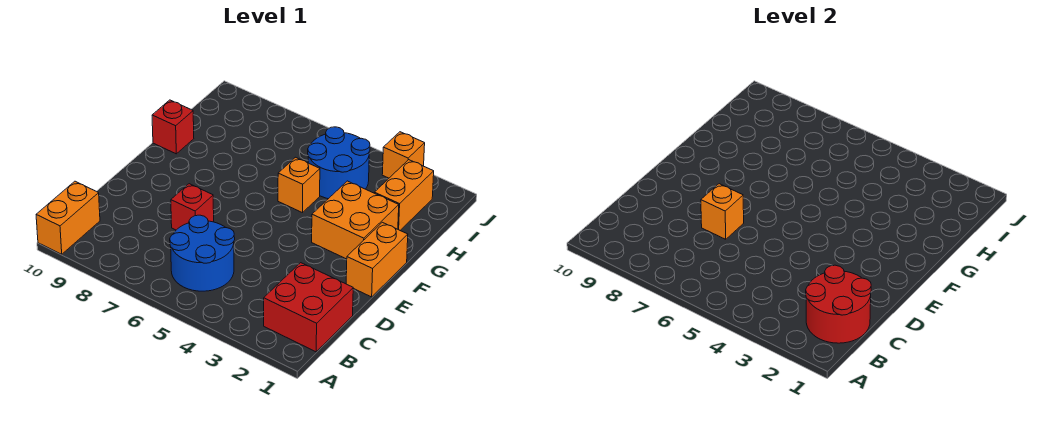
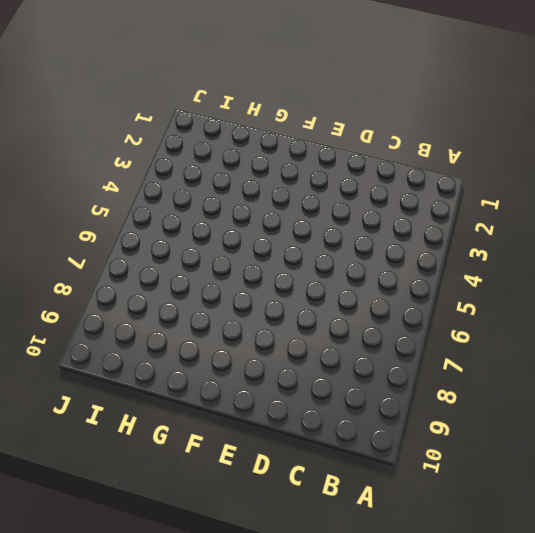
none -> orange 1x2 brick [36,181,100,254]
none -> red 2x2 brick [264,263,353,352]
none -> blue 2x2 round brick [170,215,235,291]

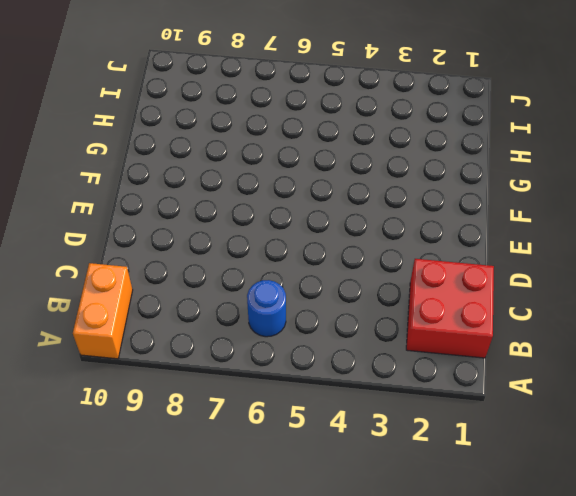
blue 1x1 round brick [247,280,286,337] -> blue 2x2 round brick [170,215,235,291]
none -> red 1x1 brick [171,184,214,230]
none -> orange 1x2 brick [346,222,408,297]
none -> orange 2x2 brick [312,181,399,259]

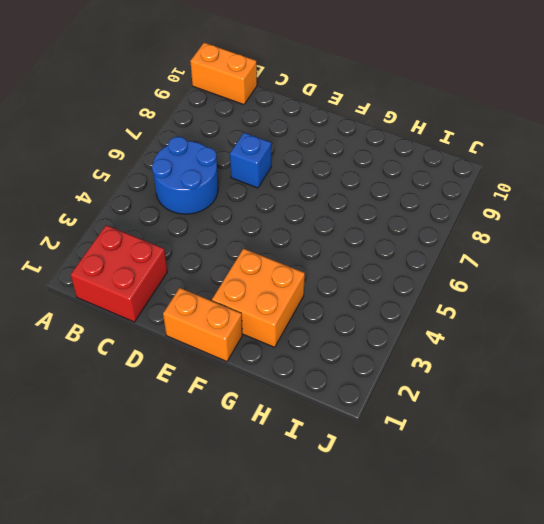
blue 1x1 brick [230,133,271,188] -> red 1x1 brick [171,184,214,230]
none -> orange 1x1 brick [278,157,320,213]
none -> red 1x1 brick [152,100,194,154]
none -> orange 1x2 brick [374,160,434,230]

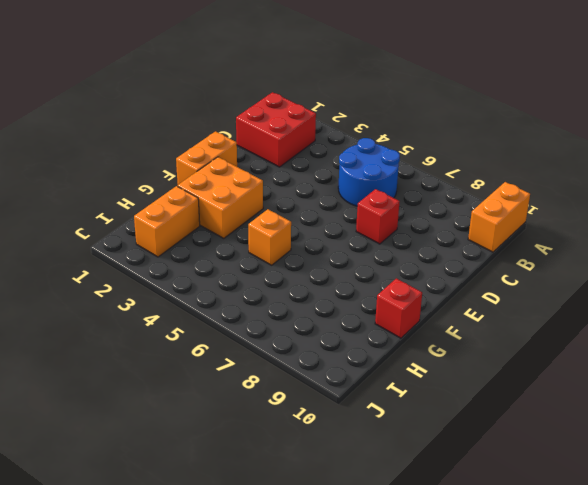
none -> blue 2x2 round brick [308,127,370,199]
none -> orange 1x1 brick [382,132,425,178]
none -> red 2x2 round brick [806,265,871,343]

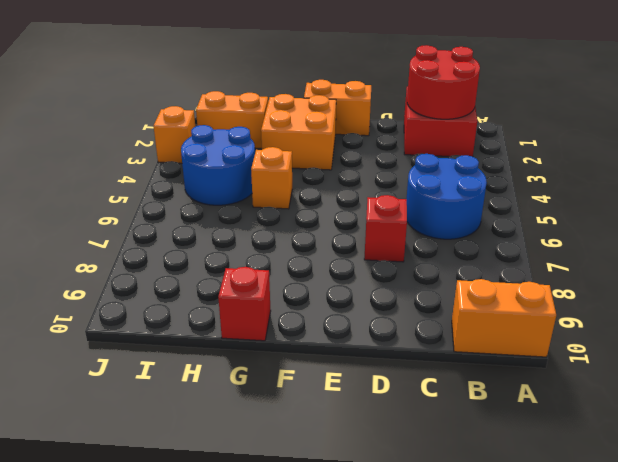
none -> orange 1x1 brick [701,184,744,239]

